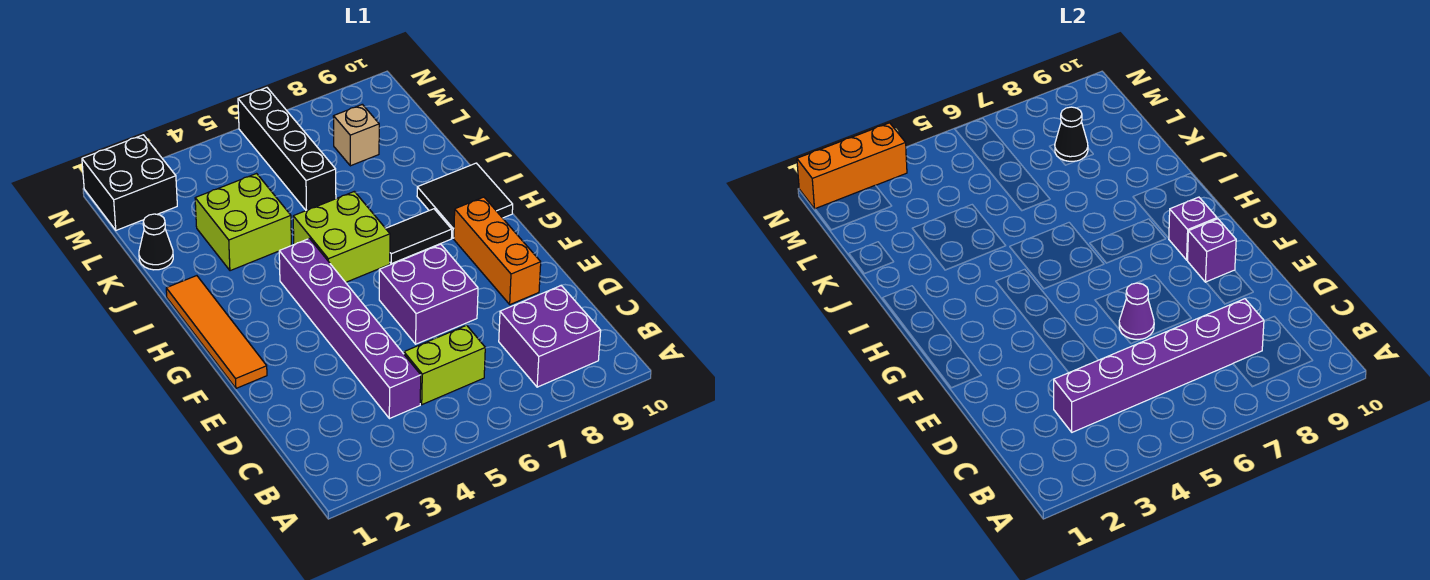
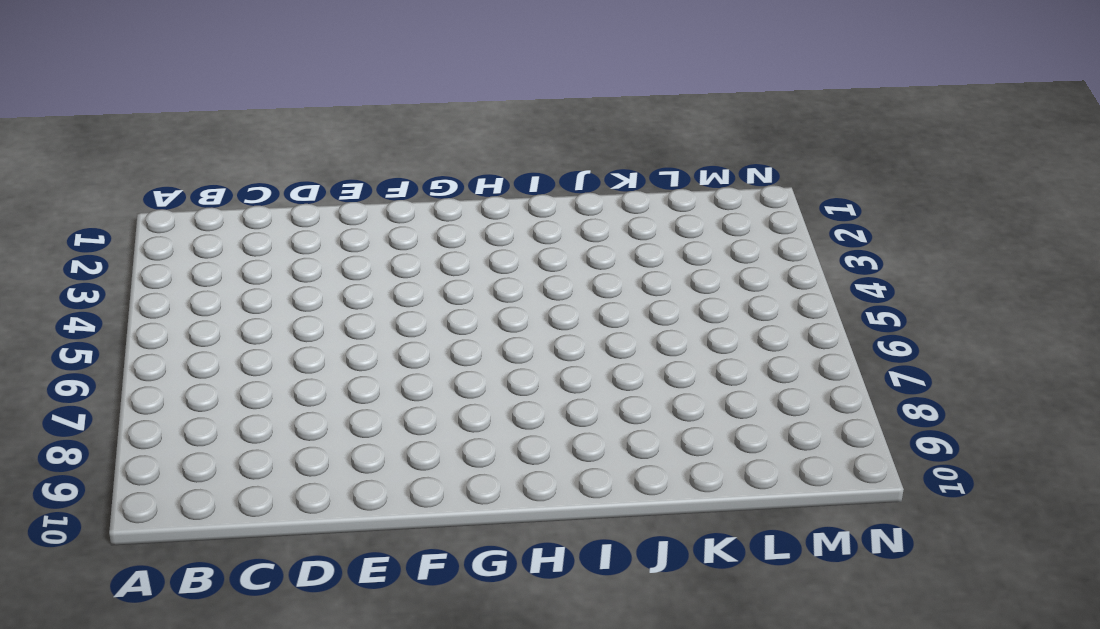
none -> purple 2x2 brick [499,285,601,387]
none -> purple 1x6 brick [279,238,421,419]
none -> lime 1x2 brick [404,325,485,405]

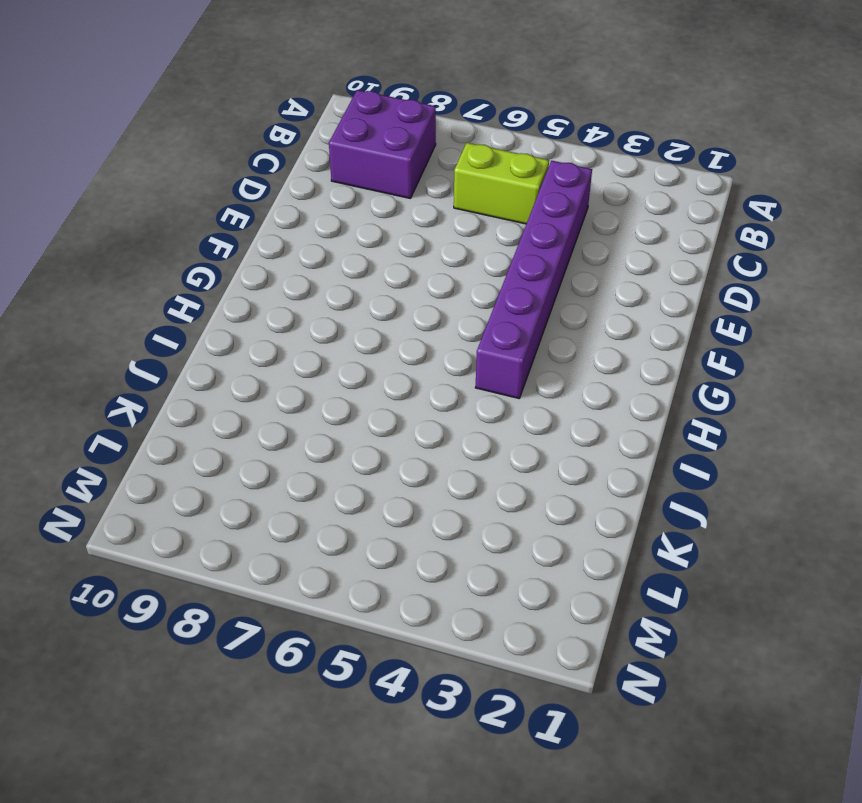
none -> purple 2x2 brick [379,244,478,344]
none -> orange 1x3 brick [454,197,541,304]
none -> orange 1x4 tile [166,276,267,388]

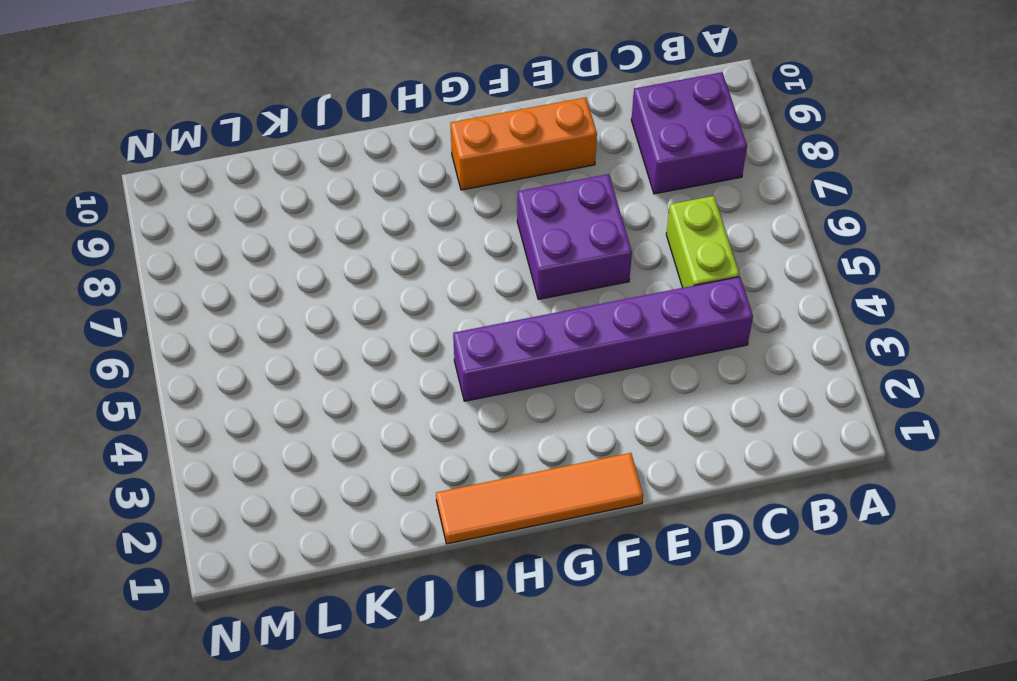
none -> lime 2x2 brick [293,192,390,282]
none -> black 1x2 tile [386,209,452,264]
none -> black 2x2 tile [417,163,513,238]

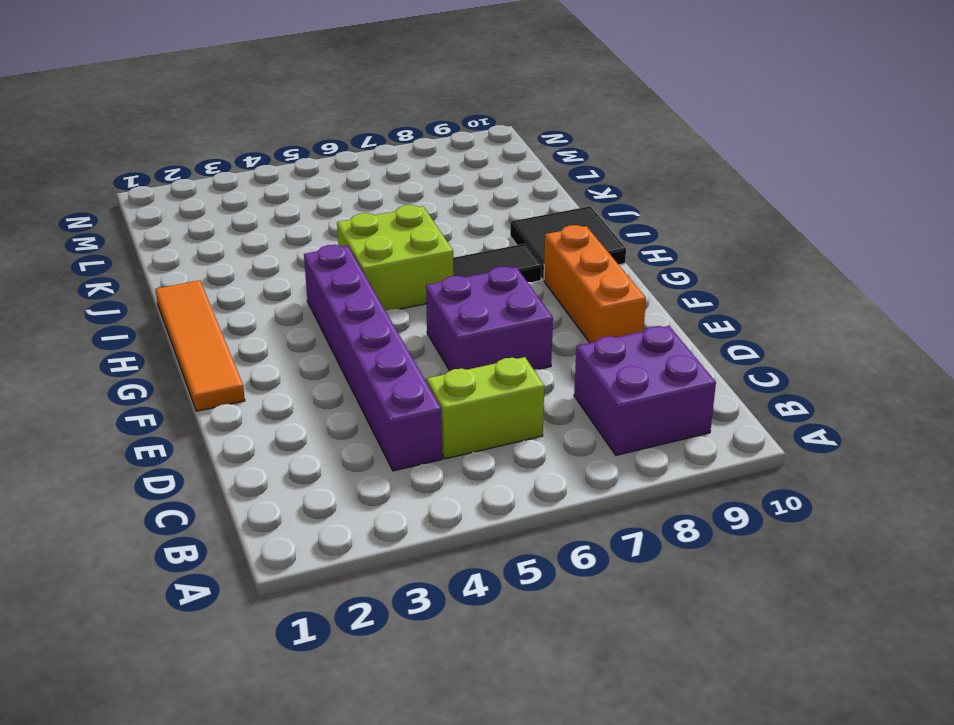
none -> lime 2x2 brick [195,174,291,271]
none -> black 1x1 cone [139,214,173,270]
none -> black 1x4 brick [238,88,336,211]

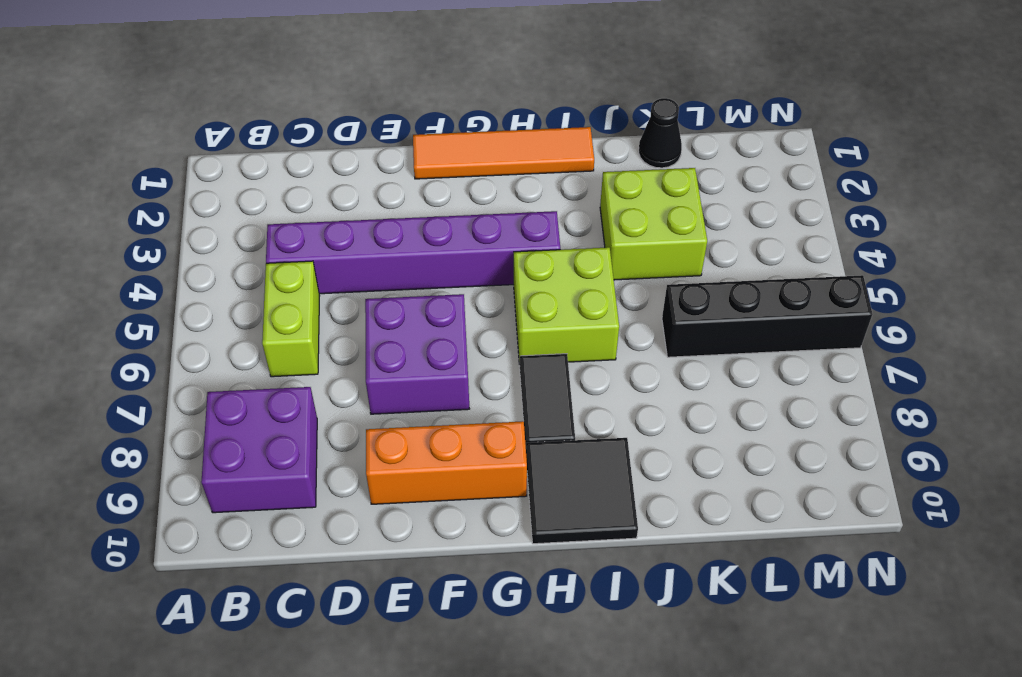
none -> tan 1x1 brick [333,104,379,166]
none -> black 2x2 brick [82,135,177,230]
none -> purple 1x6 brick [1054,299,1264,432]

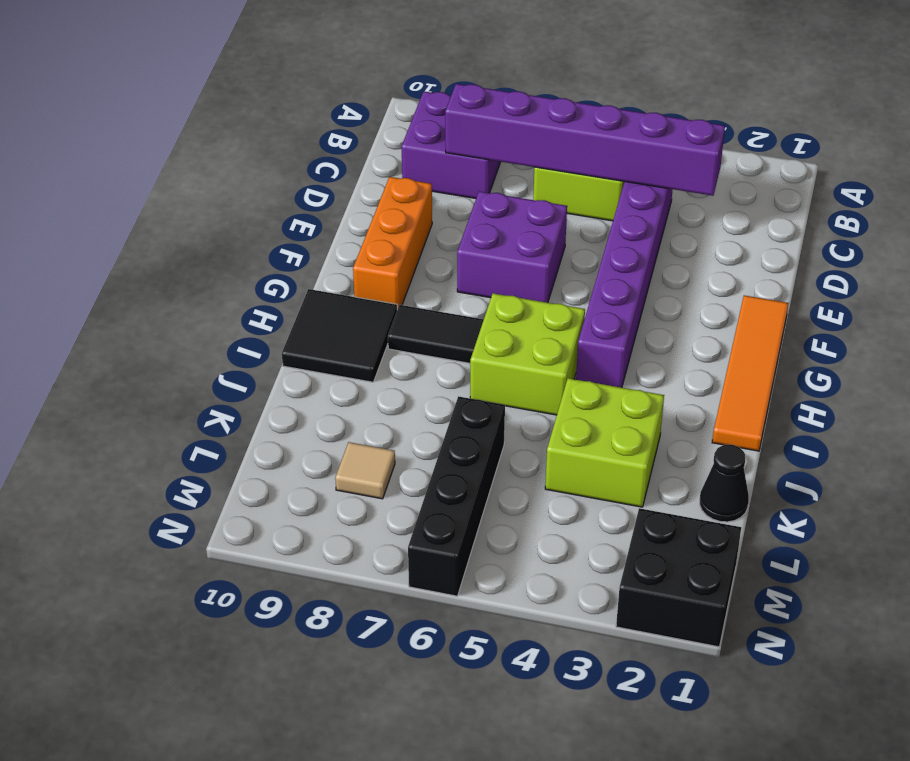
tan 1x1 tile [335,442,395,499] -> tan 1x1 brick [333,104,379,166]
none -> purple 1x1 cone [1119,283,1154,339]
none -> purple 1x1 brick [1187,219,1236,282]
none -> purple 1x1 brick [1169,197,1217,260]

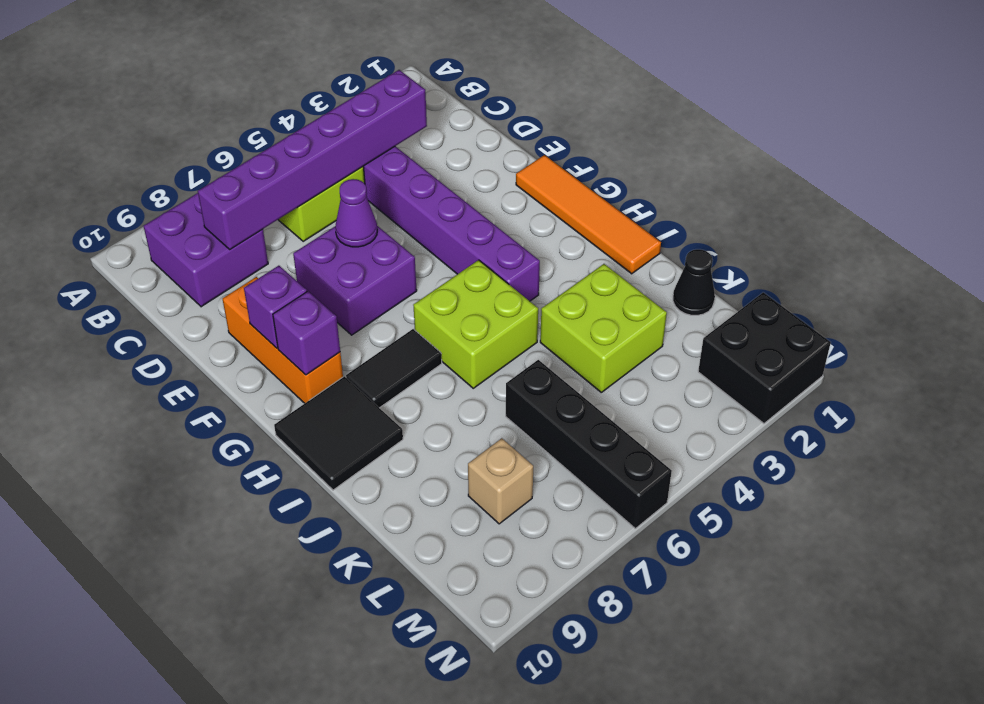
none -> black 1x1 cone [1055,107,1088,161]
none -> orange 1x3 brick [797,123,907,209]

